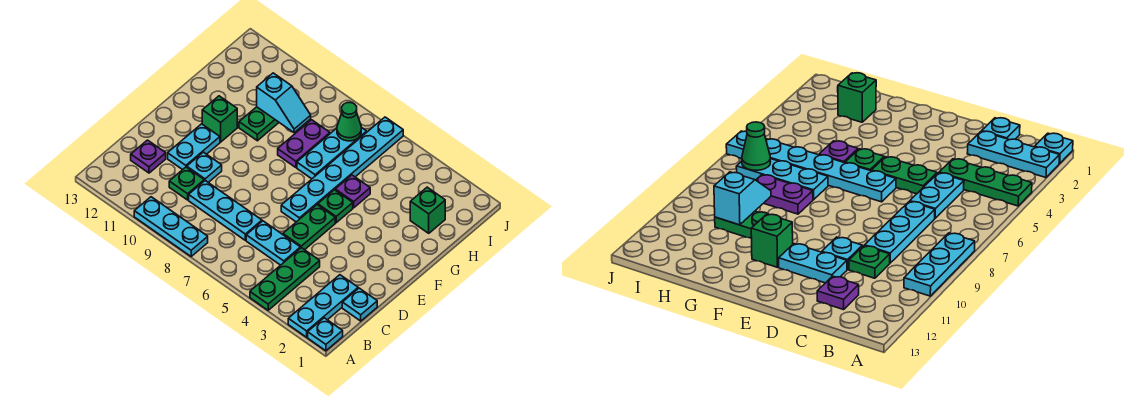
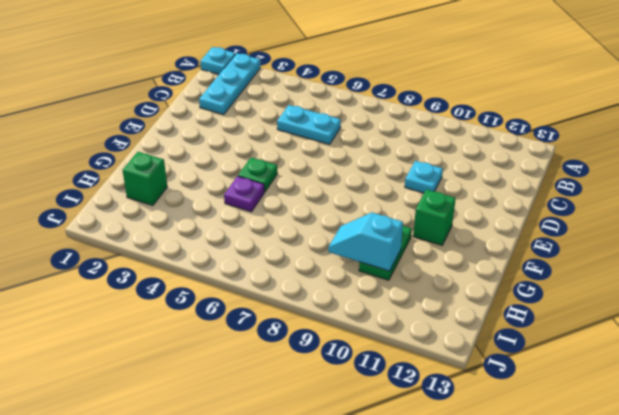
none -> green 1x3 plate [250,248,320,310]
none -> cyan 1x3 plate [134,197,208,256]
none -> cyan 1x1 plate [342,288,377,321]

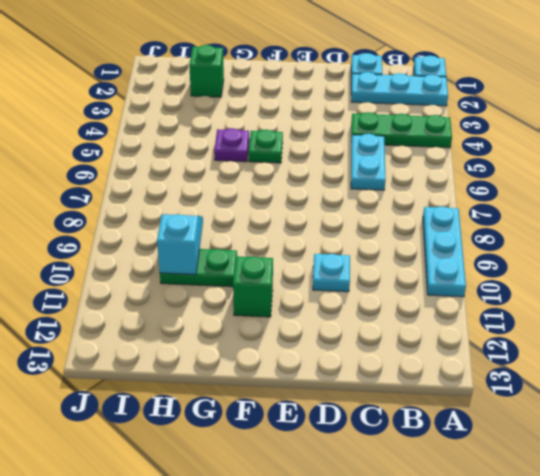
none -> cyan 1x3 plate [189,181,262,240]
none -> green 1x1 plate [169,167,204,200]
none -> purple 1x1 plate [131,140,166,173]

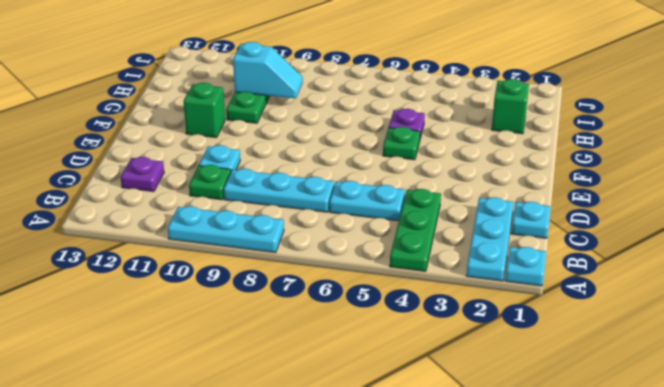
none -> green 1x2 plate [283,205,335,250]
none -> cyan 1x2 plate [168,124,220,170]
none -> cyan 1x6 plate [281,117,403,222]

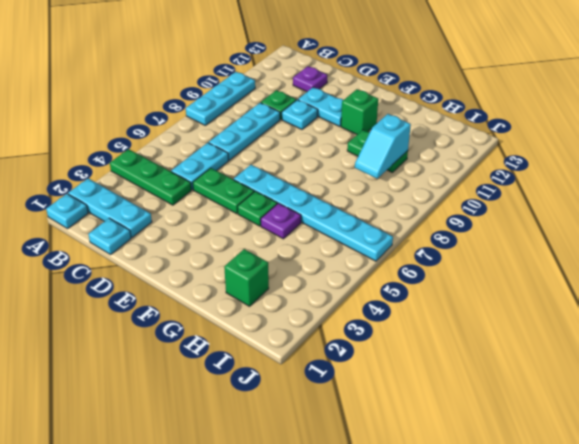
none -> cyan 1x3 plate [297,127,367,179]
none -> purple 1x2 plate [278,120,330,168]
none -> green 1x1 cone [337,102,361,141]

